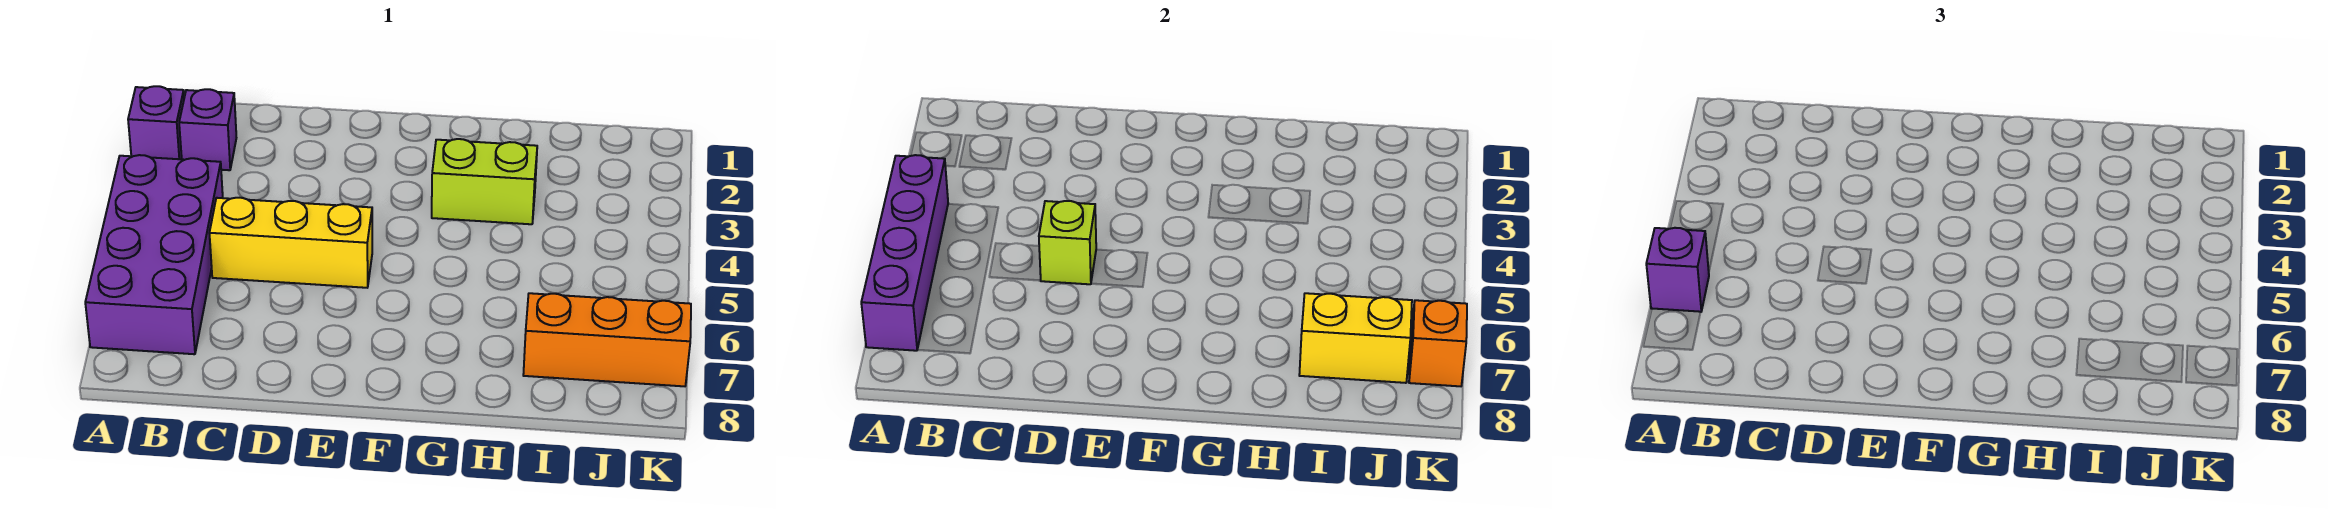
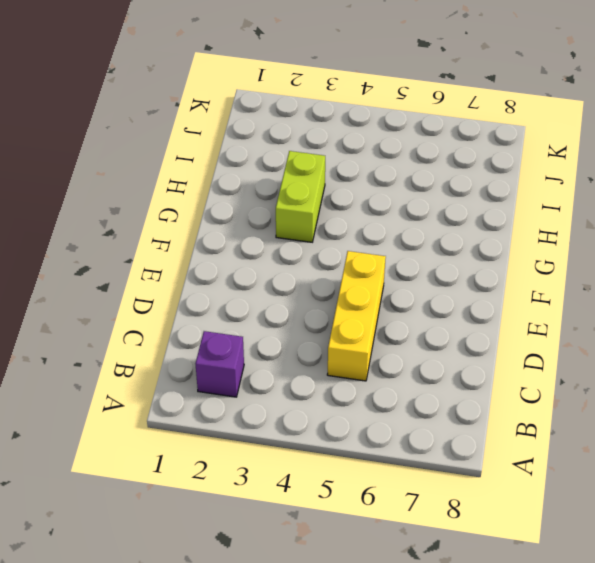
none -> purple 1x1 brick [128,86,184,159]
none -> purple 2x4 brick [85,155,223,354]

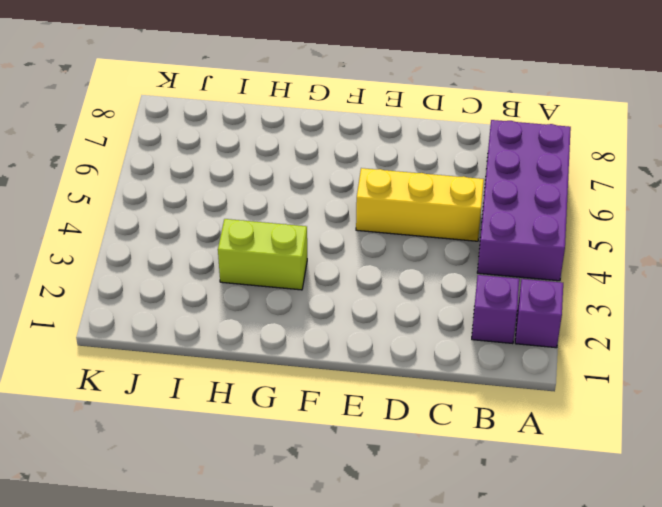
none -> orange 1x3 brick [523,293,691,386]
none -> purple 1x4 brick [861,155,948,351]

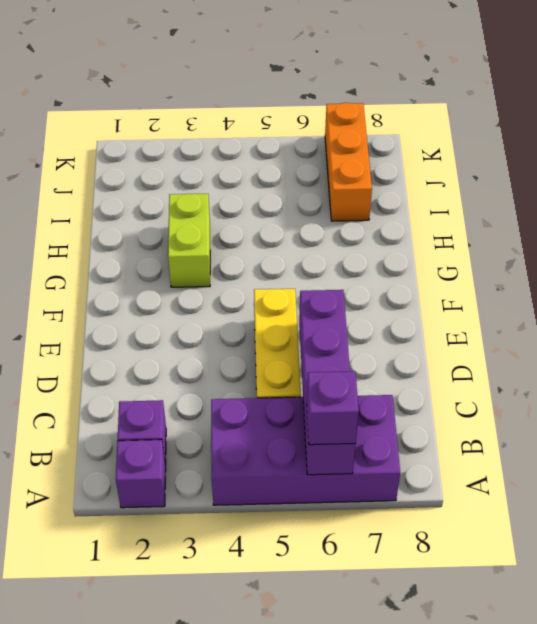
purple 1x4 brick [299,290,356,475] -> purple 1x4 brick turned to [861,155,948,351]
none -> lime 1x1 brick [1039,201,1096,284]
none -> yellow 1x2 brick [1299,293,1412,383]

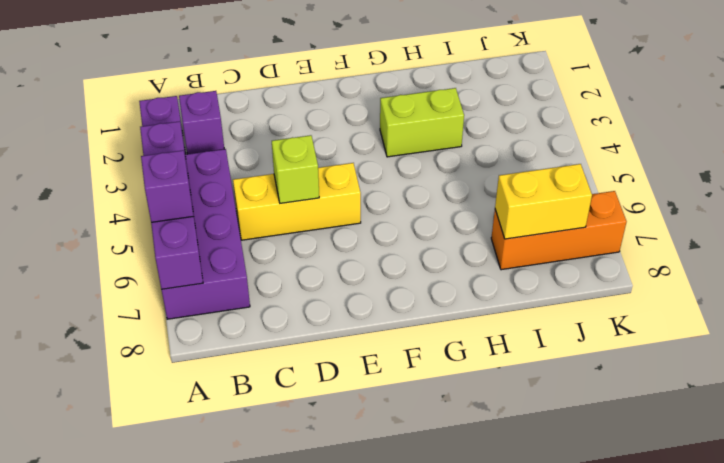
none -> orange 1x1 brick [1409,300,1467,386]

